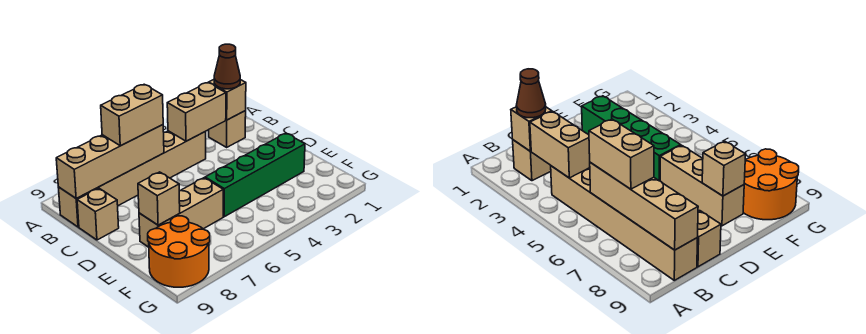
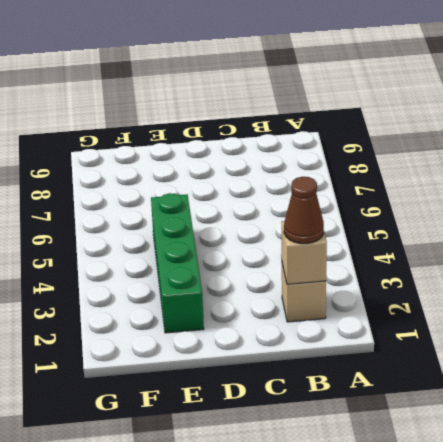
none -> tan 1x6 brick [58,131,206,227]
none -> tan 1x1 brick [77,188,119,240]
none -> tan 1x3 brick [139,178,223,247]

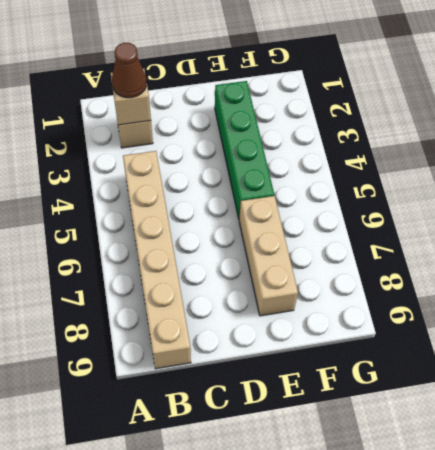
none -> tan 1x1 brick [77,188,119,240]
none -> orange 2x2 round brick [148,216,210,287]
none -> tan 1x2 brick [167,83,226,141]

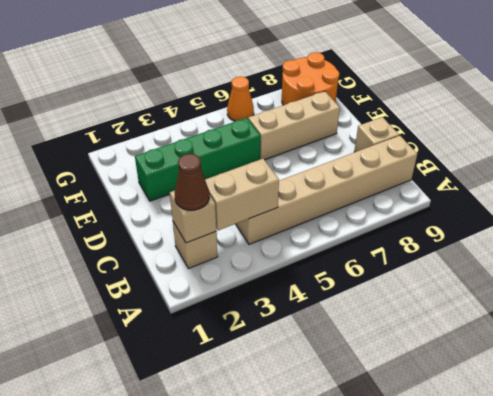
orange 1x1 cone [227,76,254,121] -> none
none -> tan 1x4 brick [56,125,164,198]
none -> tan 1x1 brick [138,172,180,225]
none -> tan 1x2 brick [101,84,163,146]

